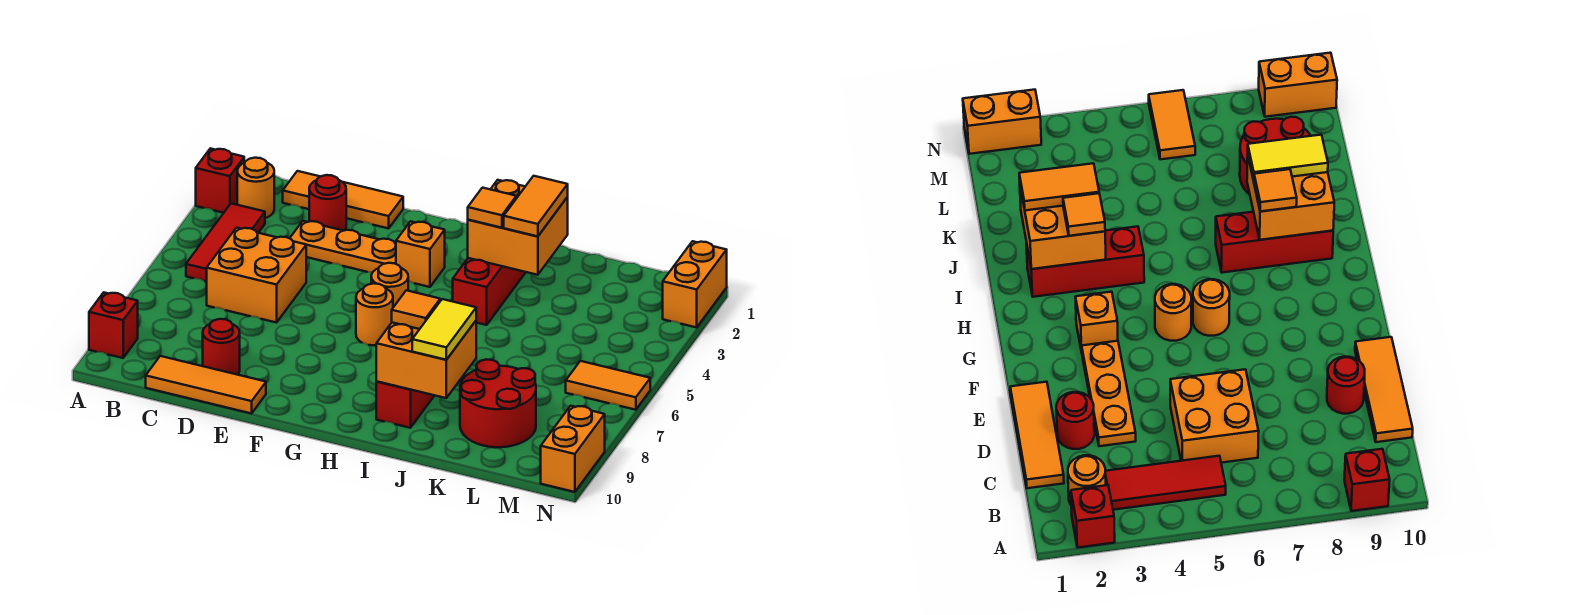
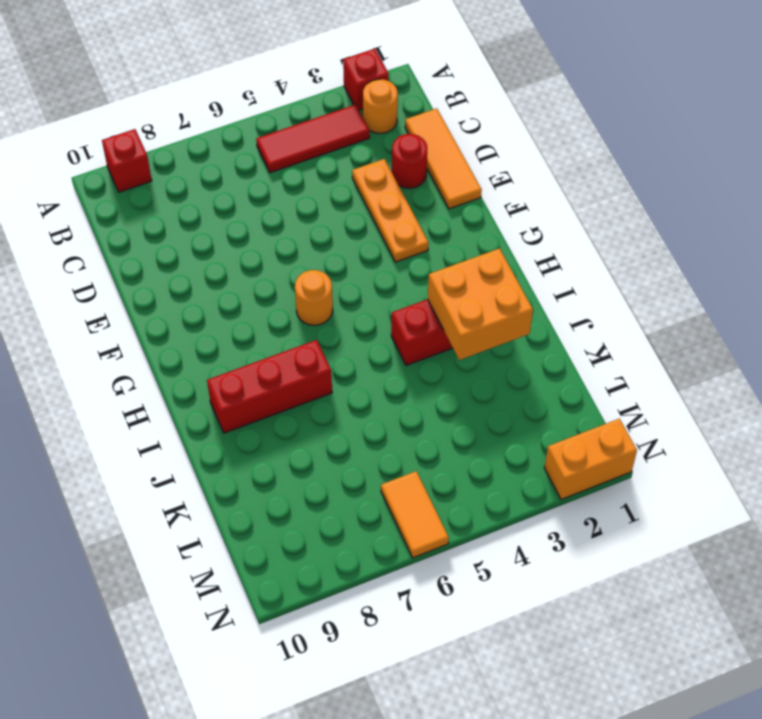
none -> orange 2x2 brick [207,228,306,323]
none -> orange 1x3 tile [146,356,266,414]
none -> red 1x1 round brick [203,319,240,375]

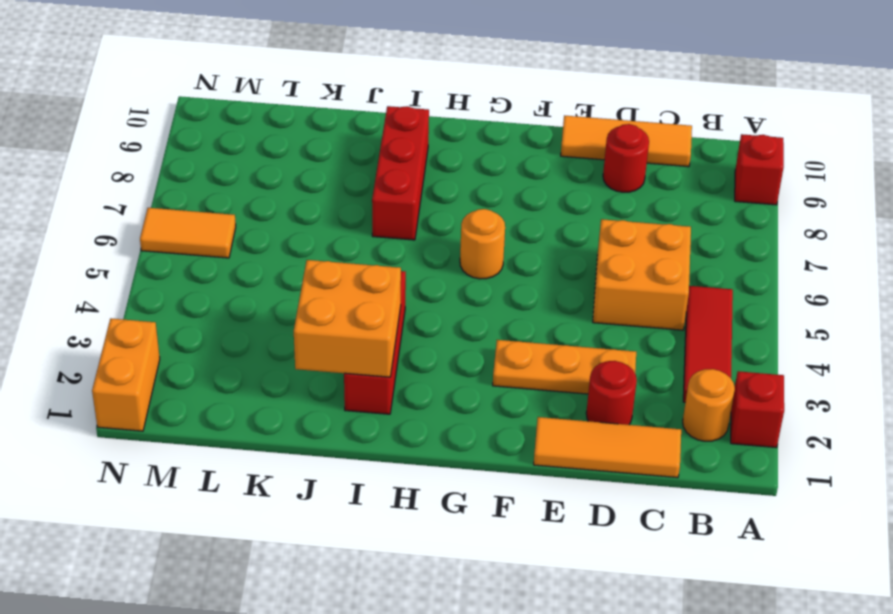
none -> orange 1x1 brick [396,221,445,287]
none -> orange 1x1 round brick [371,263,408,307]
none -> red 2x2 round brick [460,359,536,447]

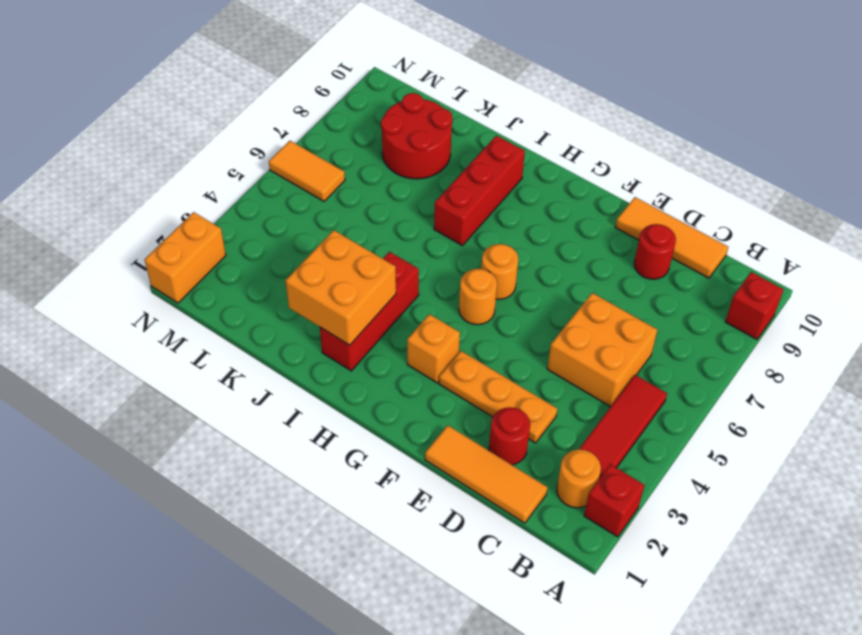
none -> orange 1x2 brick [541,406,605,492]
none -> orange 2x2 brick [376,321,476,398]
none -> orange 1x1 tile [468,188,516,228]

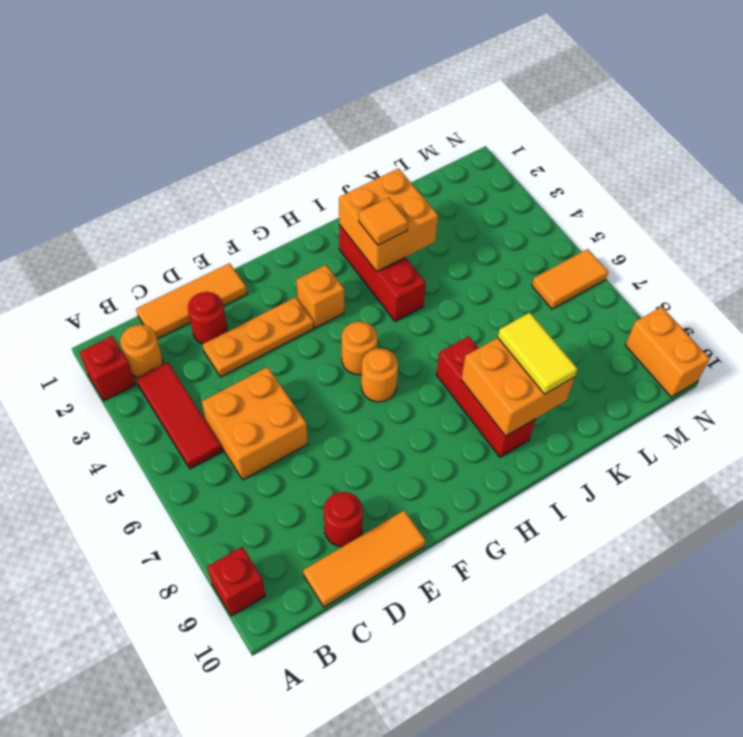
none -> red 2x2 round brick [460,359,536,447]
none -> orange 1x2 brick [663,241,727,327]
none -> orange 1x1 tile [392,290,440,329]

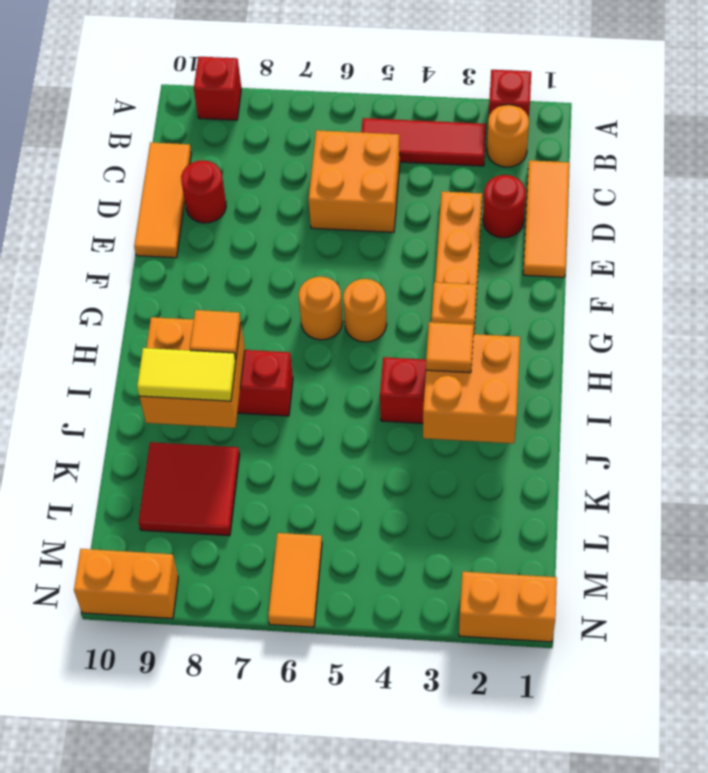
red 2x2 tile [139,442,240,536] -> red 2x2 round brick [460,359,536,447]
none -> orange 1x2 tile [504,176,568,237]

